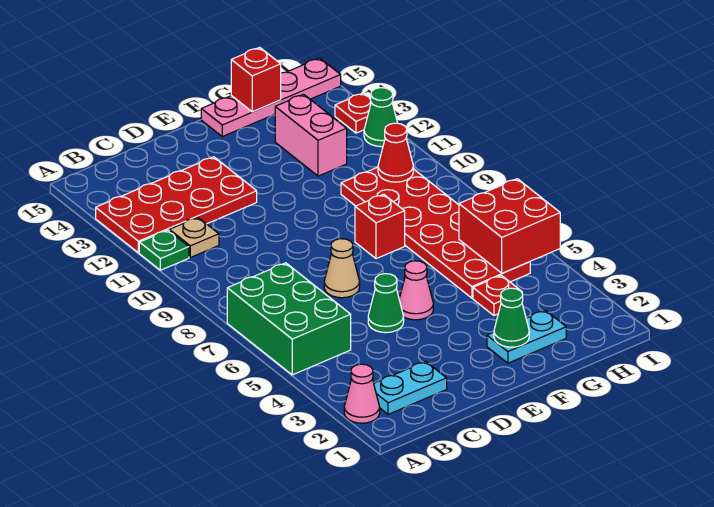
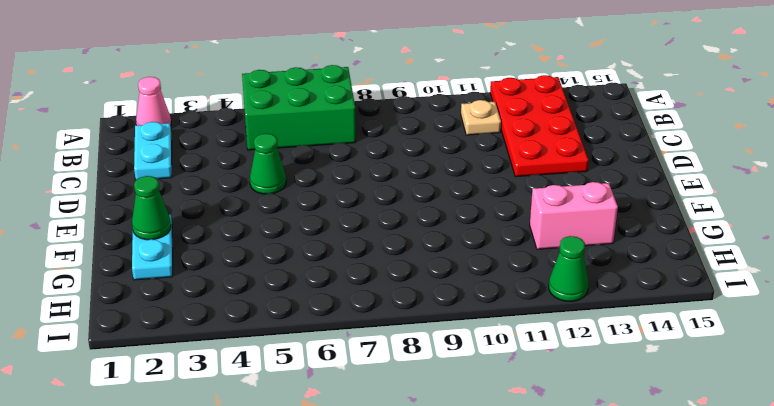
none -> green 1x1 plate [139,230,189,270]
none -> tan 1x1 cone [324,239,360,298]
none -> pink 1x1 cone [399,261,433,320]

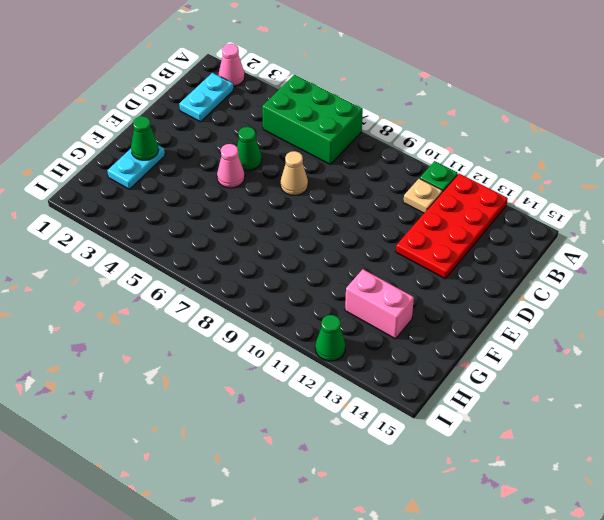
none -> red 1x1 brick [355,194,405,259]
none -> pink 1x4 plate [201,58,341,137]
none -> red 1x1 plate [473,275,522,315]

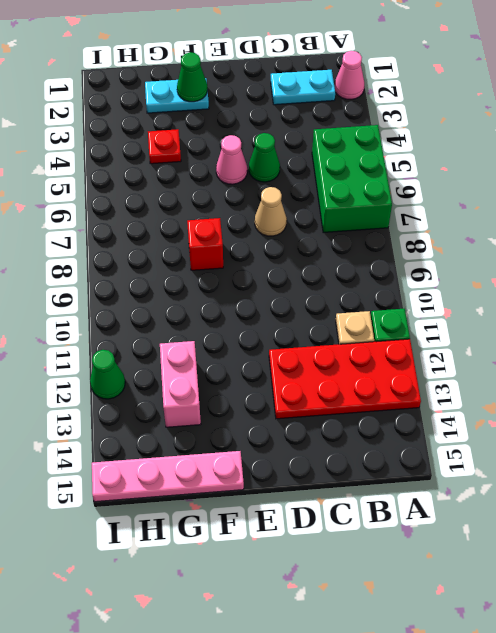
none -> red 2x6 plate [341,167,530,298]
none -> red 1x1 plate [335,93,371,133]
none -> red 1x1 brick [231,47,281,112]

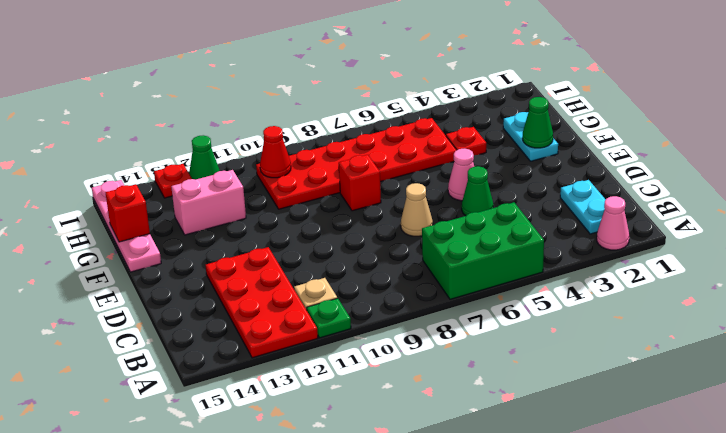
none -> red 2x2 brick [459,179,560,273]

